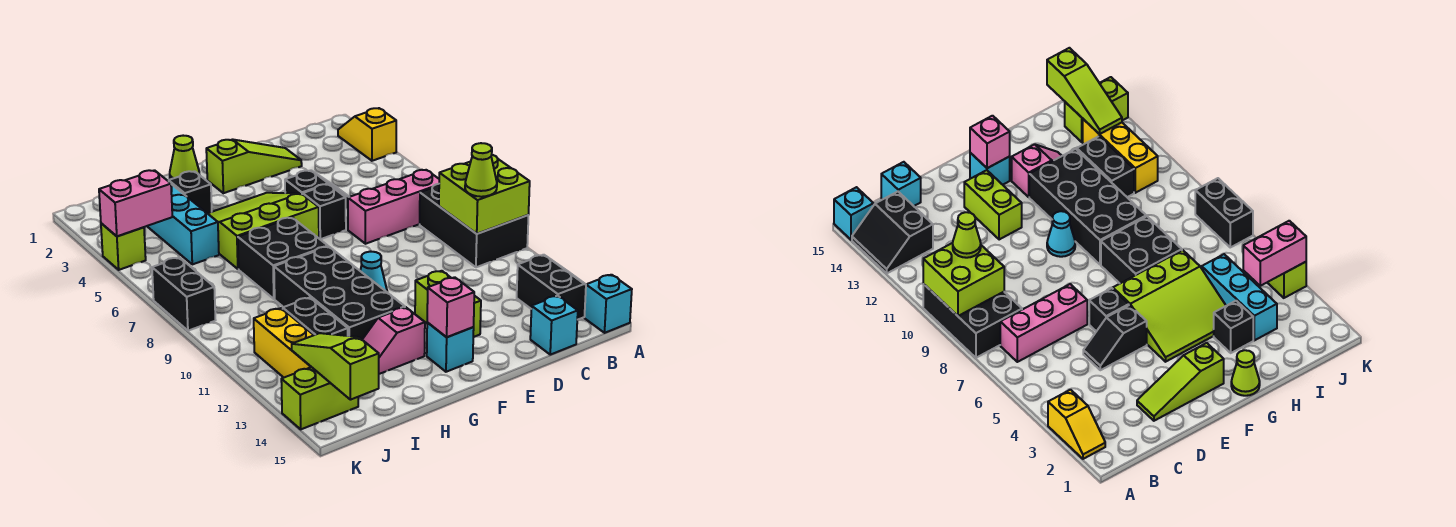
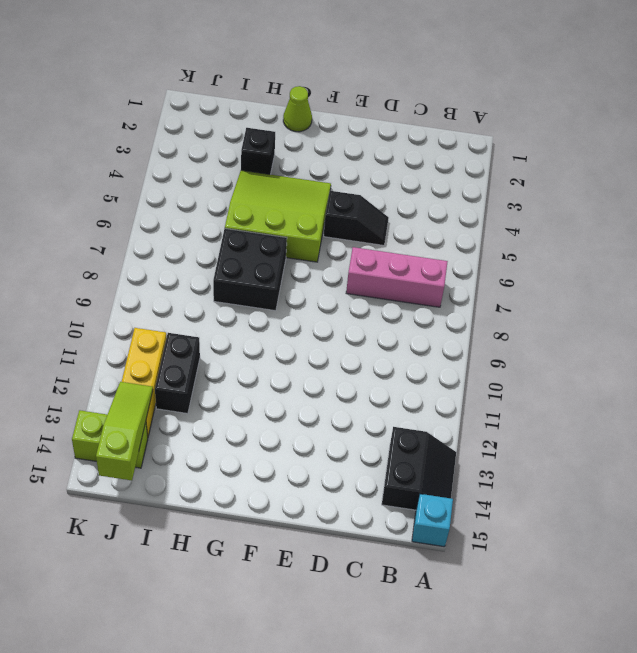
none -> yellow 1x2 slope [338,108,396,161]
none -> black 2x3 brick [420,184,529,267]
none -> cyan 1x1 brick [530,296,578,355]

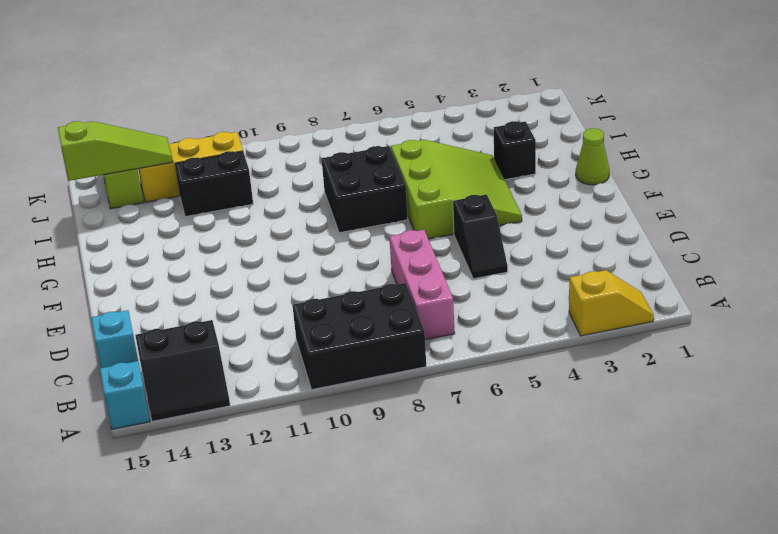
none -> lime 1x3 slope [206,139,302,193]
none -> black 1x1 brick [303,184,346,239]
none -> lime 1x2 brick [415,271,481,337]

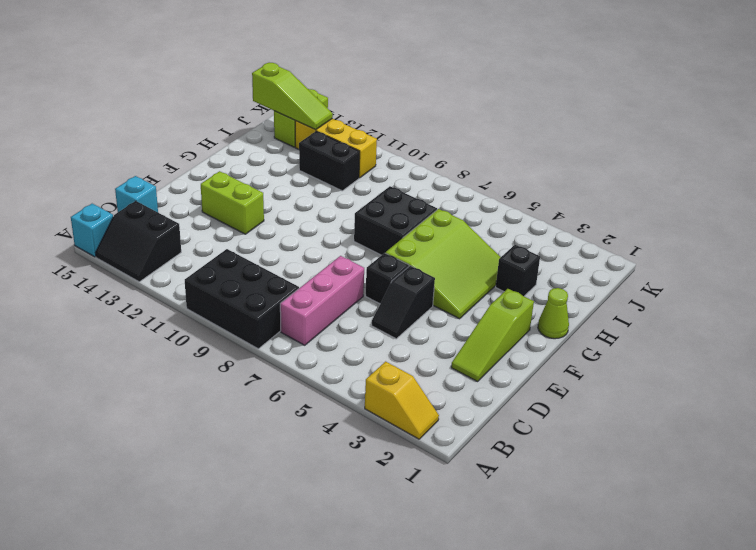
none -> cyan 1x1 cone [360,251,387,292]
none -> cyan 1x1 brick [427,323,474,372]
none -> black 2x4 brick [274,246,405,339]

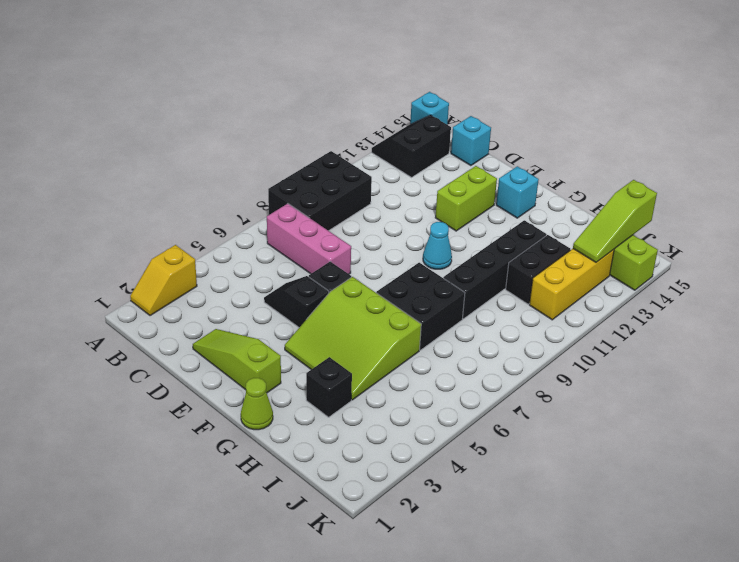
black 1x4 brick [443,220,547,319] -> black 2x4 brick [274,246,405,339]
none -> pink 1x2 slope [362,307,425,374]
none -> cyan 1x3 brick [147,184,219,264]
none -> lime 1x1 brick [101,223,146,270]

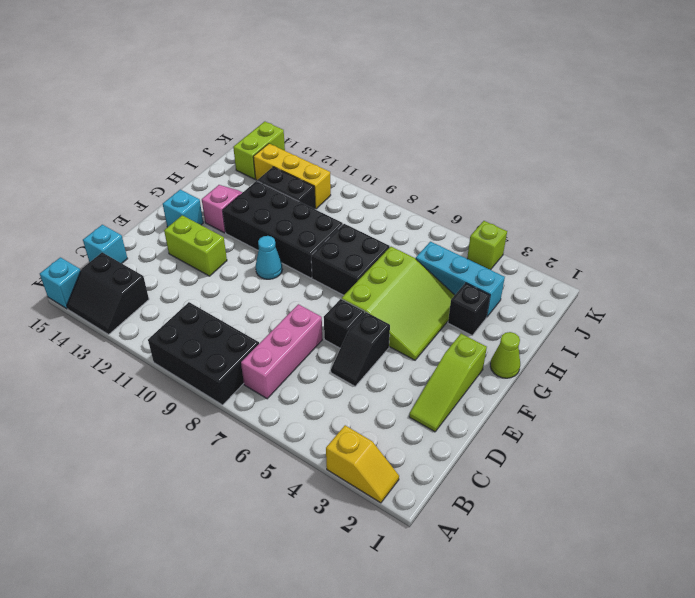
none -> black 1x2 brick [152,258,215,331]
none -> lime 2x2 brick [439,155,530,234]
none -> pink 1x1 brick [427,277,474,337]

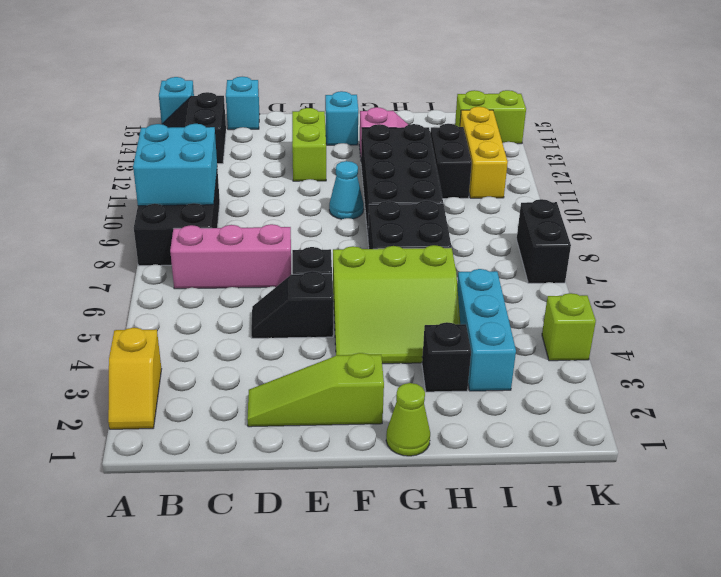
cyan 2x2 brick [133,124,217,206] -> lime 2x2 brick [439,155,530,234]
none -> pink 1x1 brick [427,277,474,337]
none -> pink 1x2 brick [99,170,172,236]
none -> lime 1x3 slope [292,333,379,400]

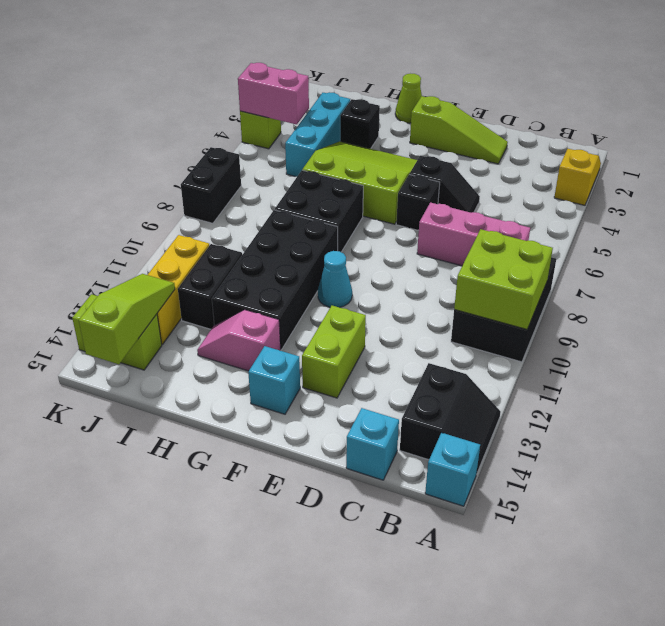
none -> pink 1x1 brick [427,277,474,337]
none -> lime 1x1 cone [465,143,497,197]

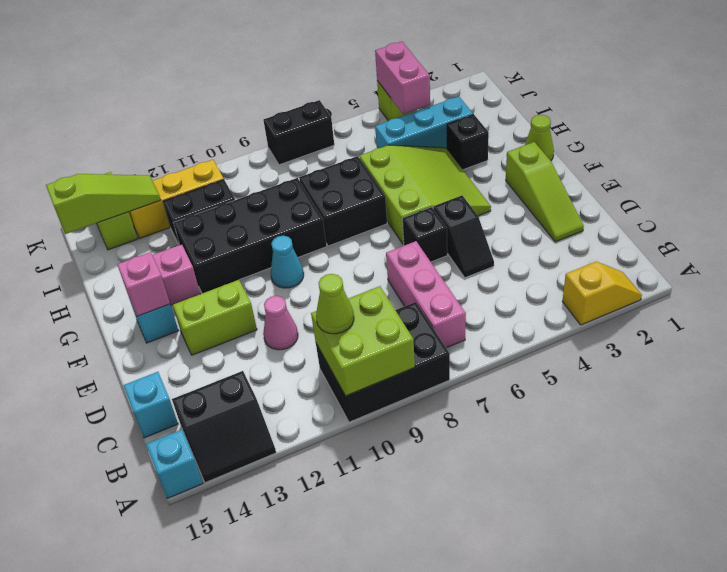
pink 1x1 cone [263,296,298,350] -> none

